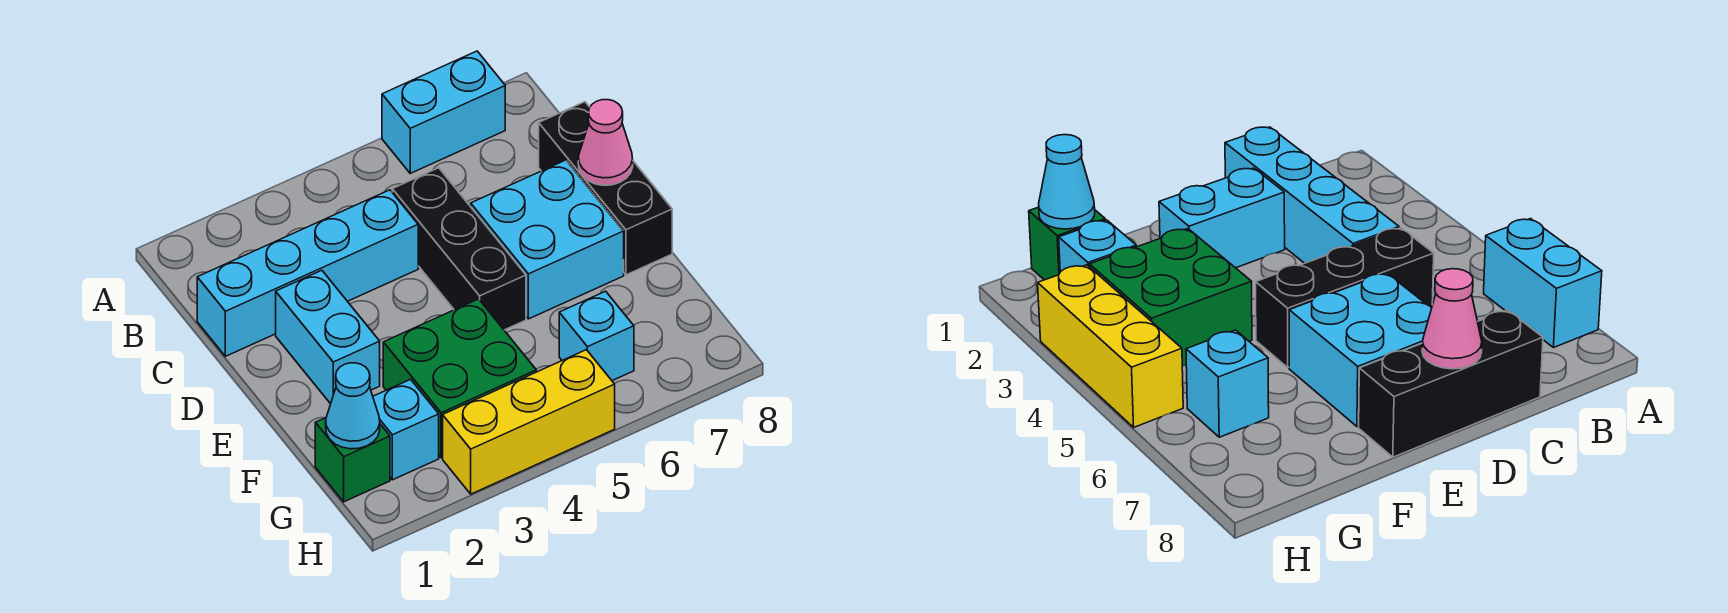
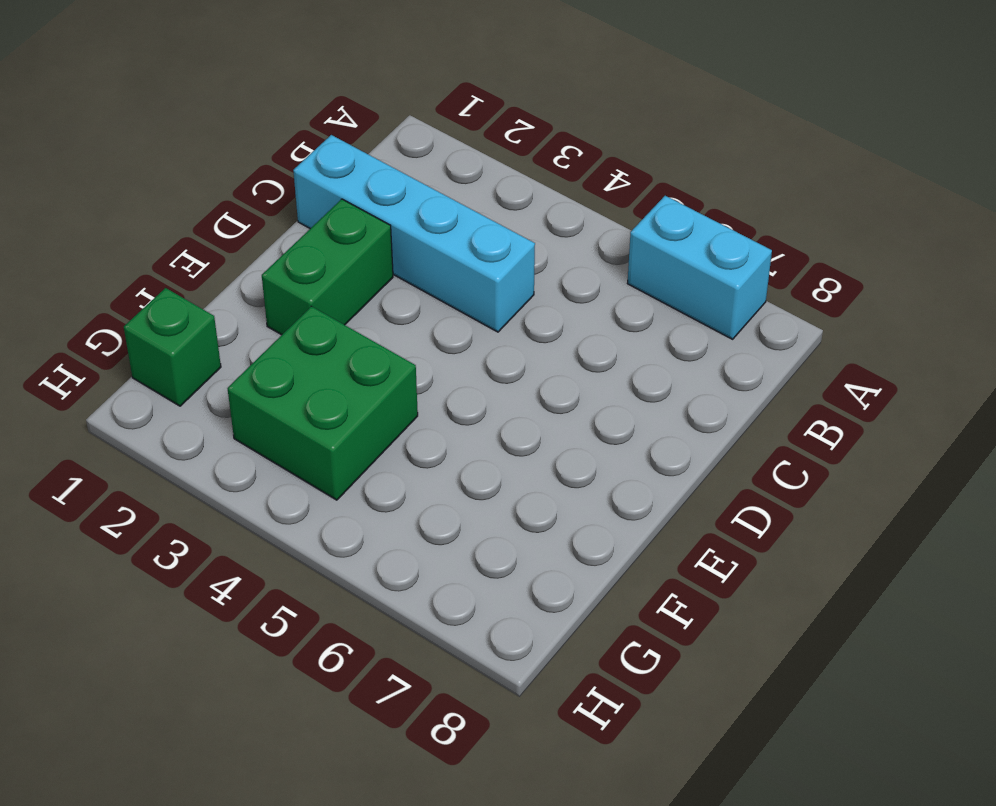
green 1x2 brick [262,199,393,335] -> cyan 1x2 brick [276,270,380,404]
none -> black 1x3 brick [392,168,526,330]
none -> black 1x3 brick [539,102,672,275]
none -> cyan 2x2 brick [471,160,624,319]

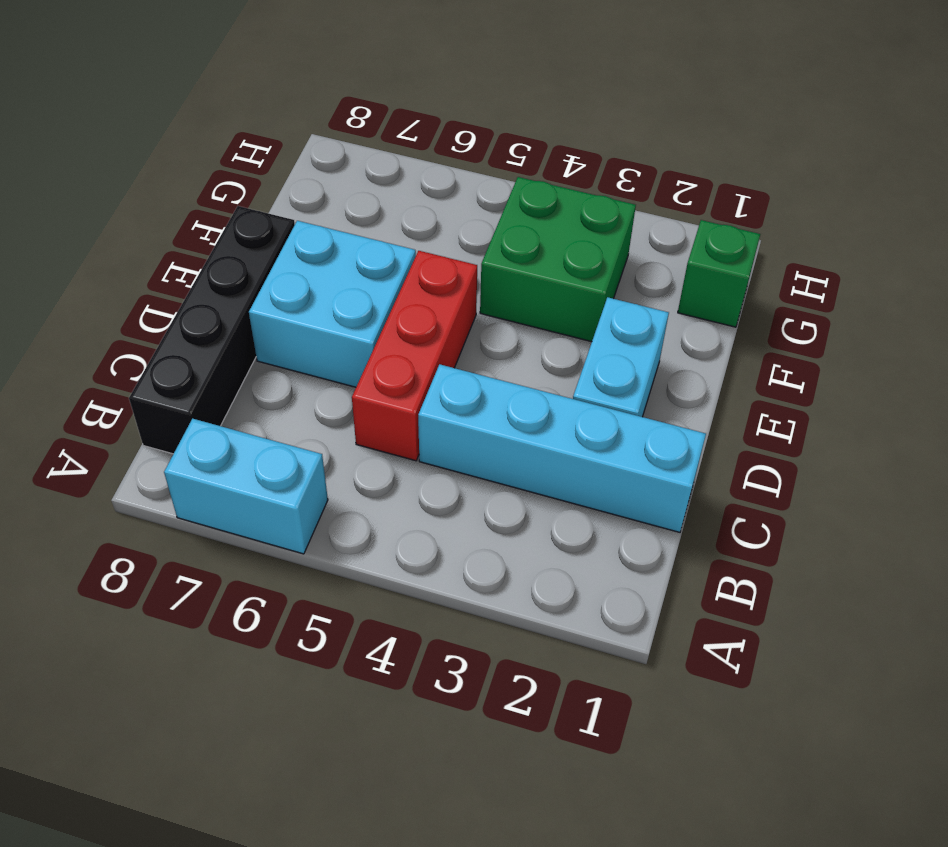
black 1x4 brick [129,206,295,454] -> black 1x3 brick [539,102,672,275]
red 1x3 brick [352,251,477,461] -> black 1x3 brick [392,168,526,330]
none -> cyan 1x1 brick [373,379,439,480]
none -> cyan 1x1 brick [559,291,634,381]
none -> yellow 1x3 brick [443,350,615,494]

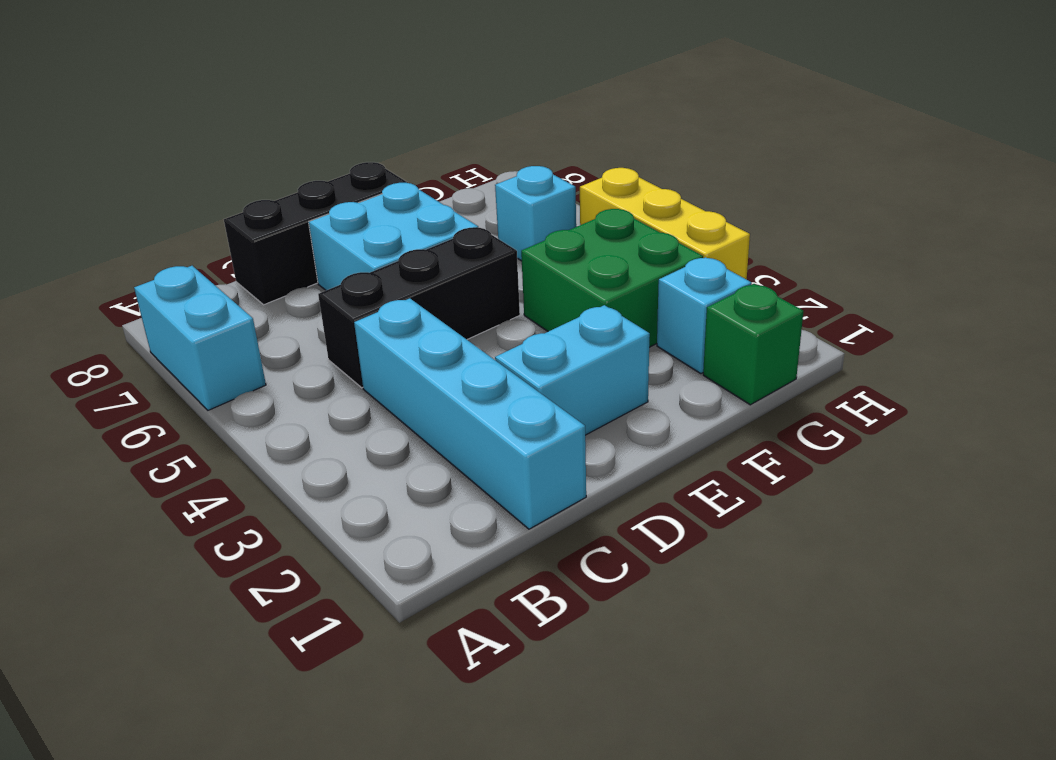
none -> pink 1x1 cone [578,100,633,185]
none -> cyan 1x1 cone [326,363,380,449]

